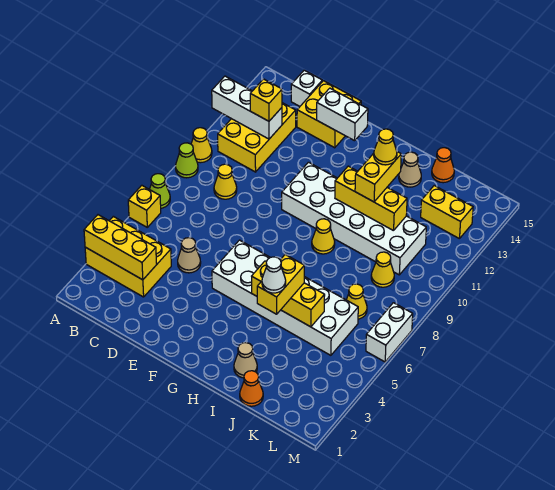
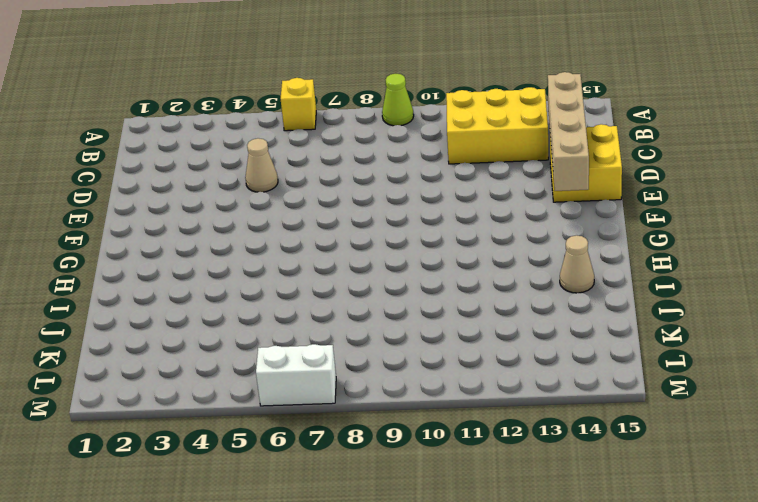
tan 1x4 brick [548,72,589,191] -> white 1x2 brick [317,88,368,141]
none -> yellow 2x3 brick [85,216,171,297]
none -> lime 1x1 cone [150,174,170,208]
none -> yellow 1x1 cone [191,128,212,163]
none -> yellow 1x1 cone [214,164,237,199]

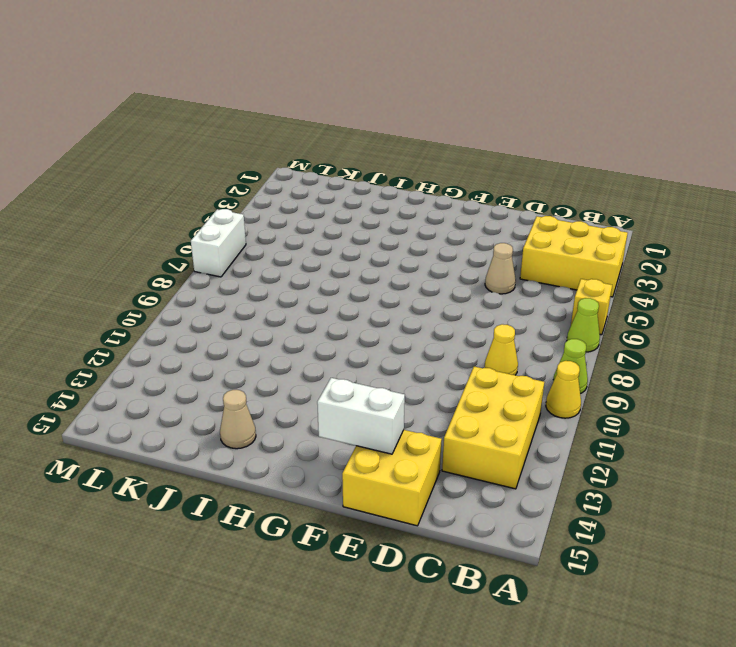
none -> white 1x1 brick [291,70,322,106]
none -> white 2x6 brick [212,240,358,355]
none -> white 2x6 brick [282,162,426,275]
none -> yellow 1x1 cone [312,219,335,254]

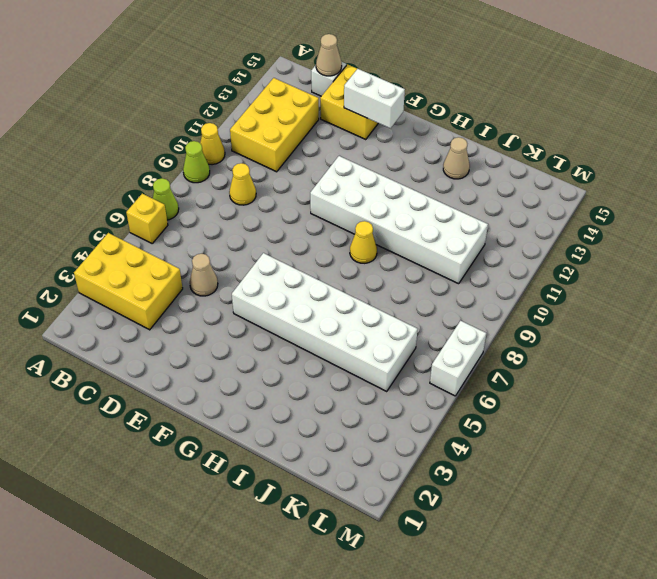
tan 1x1 cone [316,34,342,76] -> tan 1x1 cone moved to [234,343,257,378]
none -> orange 1x1 cone [240,371,263,406]
none -> orange 1x1 cone [432,148,454,183]
none -> yellow 1x1 cone [346,284,367,319]
none -> yellow 1x1 cone [371,252,394,287]

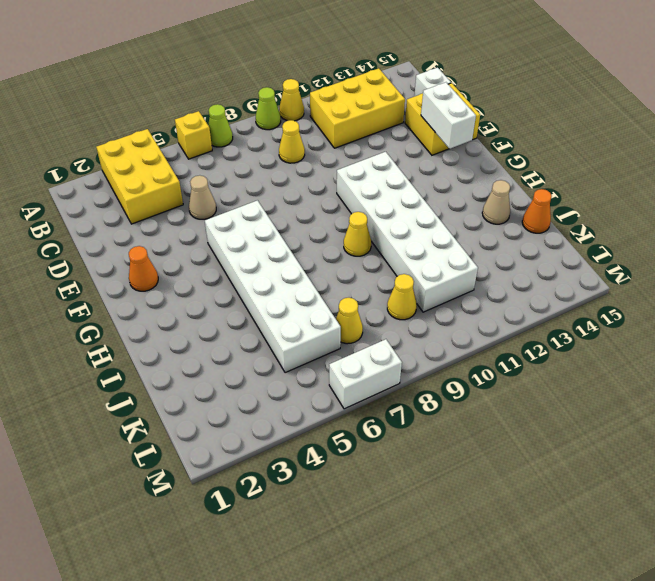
orange 1x1 cone [129,246,158,291] -> orange 1x1 cone moved to [240,371,263,406]
none -> tan 1x1 cone [234,343,257,378]
none -> yellow 1x2 brick [421,186,473,239]
none -> yellow 1x3 brick [84,215,157,280]
none -> white 1x3 brick [212,76,282,139]

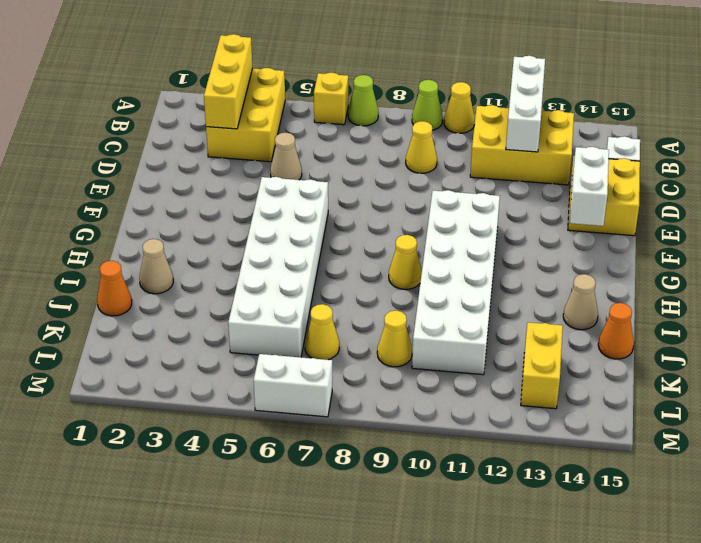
none -> yellow 1x3 brick [252,261,325,327]
none -> yellow 1x3 brick [335,166,407,231]
none -> yellow 1x1 brick [250,79,282,121]
none -> yellow 1x2 brick [257,254,304,314]

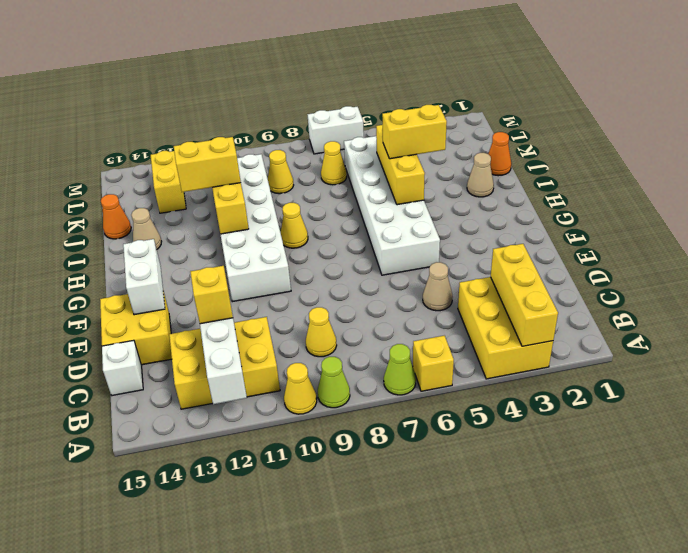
none -> white 1x1 cone [262,257,286,293]
none -> yellow 1x1 cone [374,129,397,165]

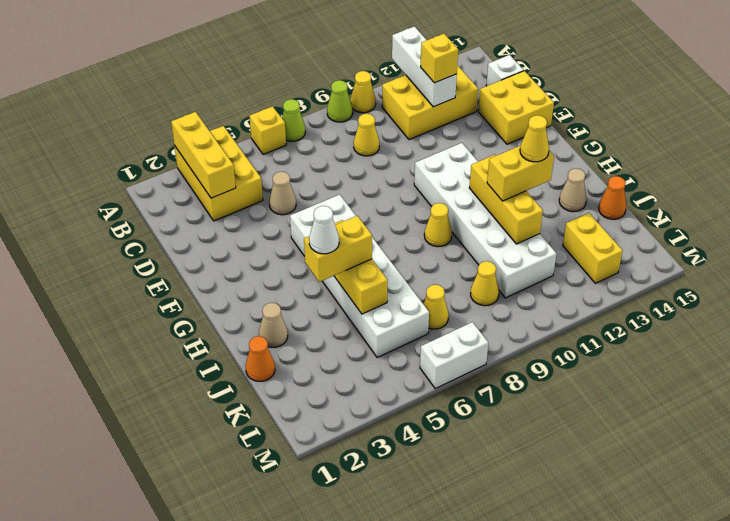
none -> white 1x2 brick [317,88,368,141]

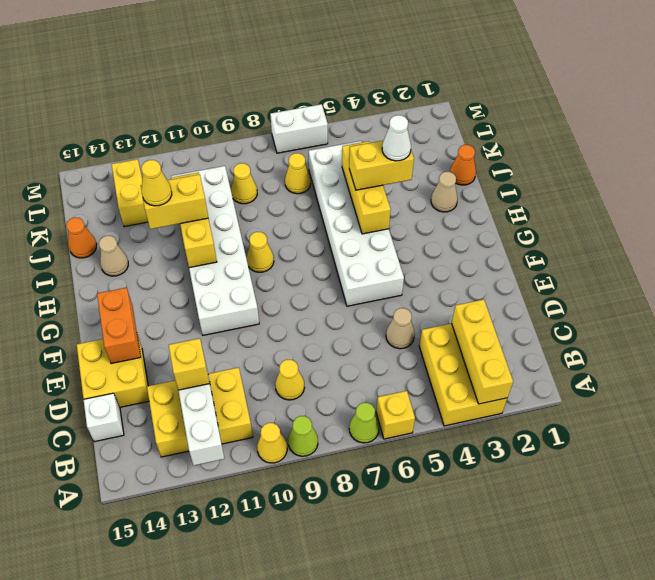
orange 1x2 brick [97,288,141,364] -> white 1x2 brick [317,88,368,141]

